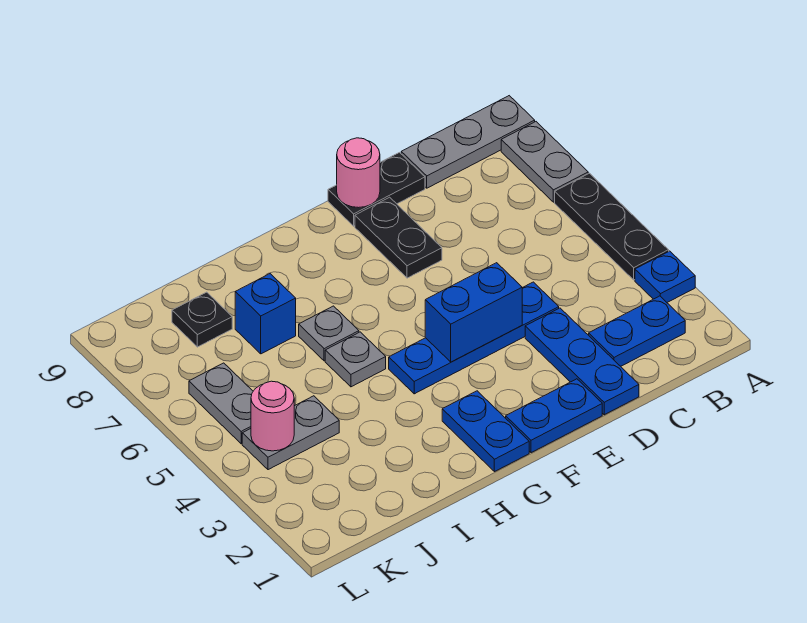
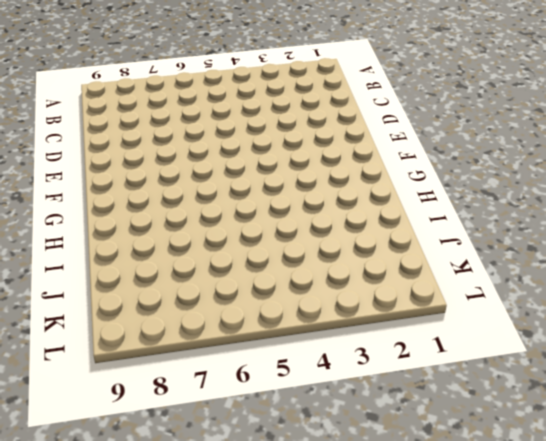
none -> blue 1x1 plate [635,251,695,302]
none -> black 1x3 plate [555,173,669,280]
none -> grey 1x2 plate [501,122,588,202]

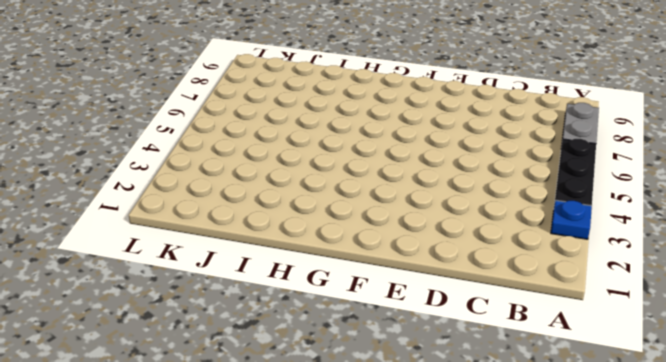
none -> grey 1x3 plate [401,96,535,188]
none -> blue 1x2 plate [589,296,685,366]
none -> blue 1x3 plate [525,308,639,415]

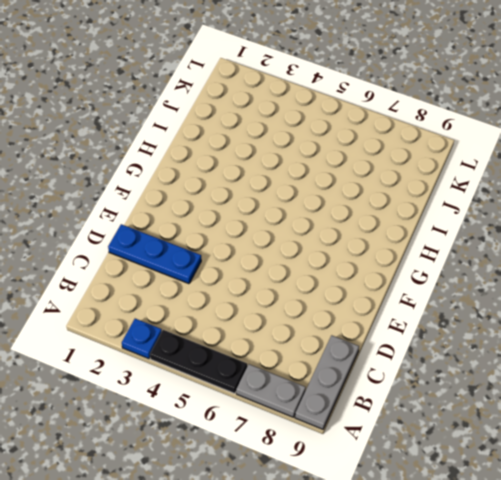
none -> blue 1x2 plate [589,296,685,366]
none -> blue 1x4 plate [389,282,559,394]
none -> black 1x2 plate [328,153,425,226]

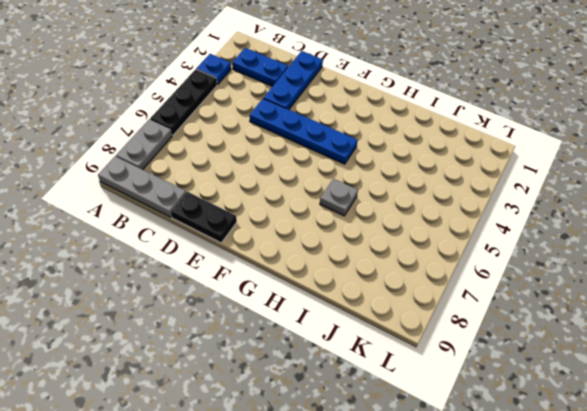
none -> blue 1x2 plate [506,379,602,453]
none -> black 1x2 plate [355,197,442,278]
none -> blue 1x2 plate [442,391,529,472]

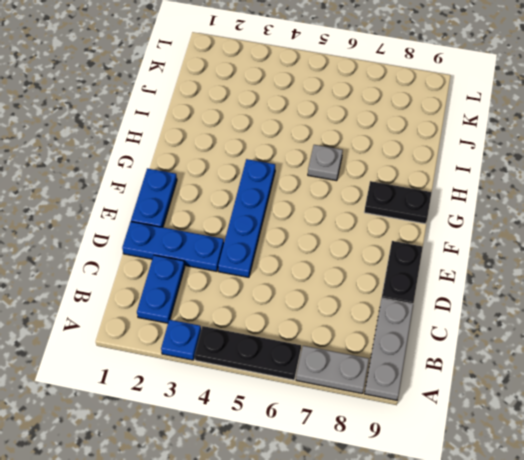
black 1x2 plate [364,181,432,224] -> black 1x2 plate moved to [355,197,442,278]
none -> blue 1x2 plate [442,391,529,472]
none -> grey 1x1 plate [325,332,386,387]
none -> blue 1x1 brick [235,274,296,354]

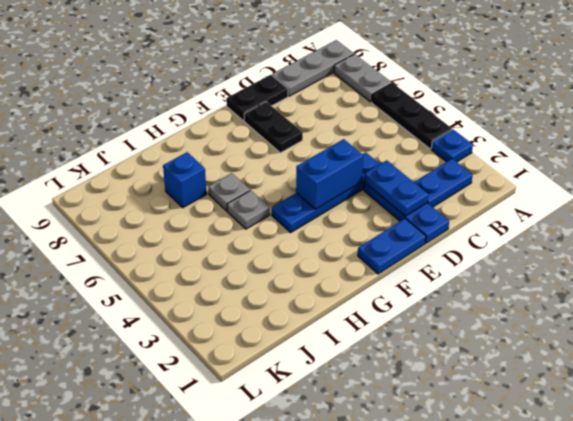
blue 1x2 plate [364,160,428,216] -> blue 1x2 plate moved to [442,391,529,472]
none -> grey 1x2 plate [242,396,339,470]
none -> black 1x1 plate [172,292,232,347]
none -> grey 1x2 plate [189,363,253,444]

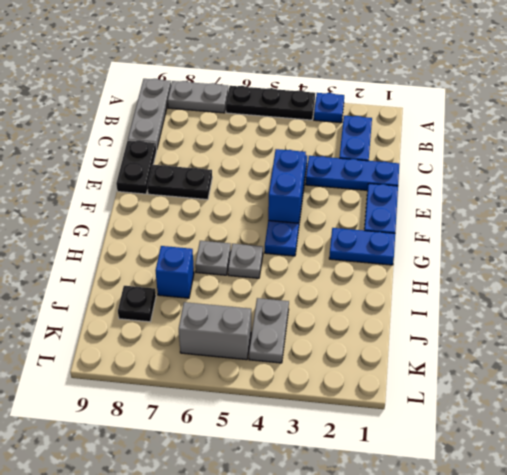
grey 1x2 brick [179,302,251,360] -> grey 1x2 plate [189,363,253,444]
none -> pink 1x1 round brick [337,138,380,208]
none -> pink 1x1 round brick [251,381,294,451]

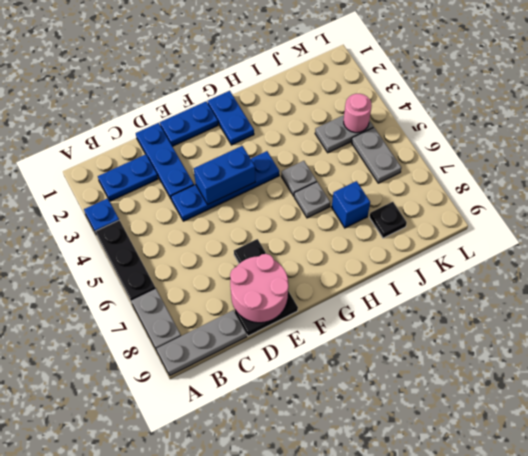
pink 2x2 round brick [230,254,288,323] -> pink 1x1 round brick [337,138,380,208]

